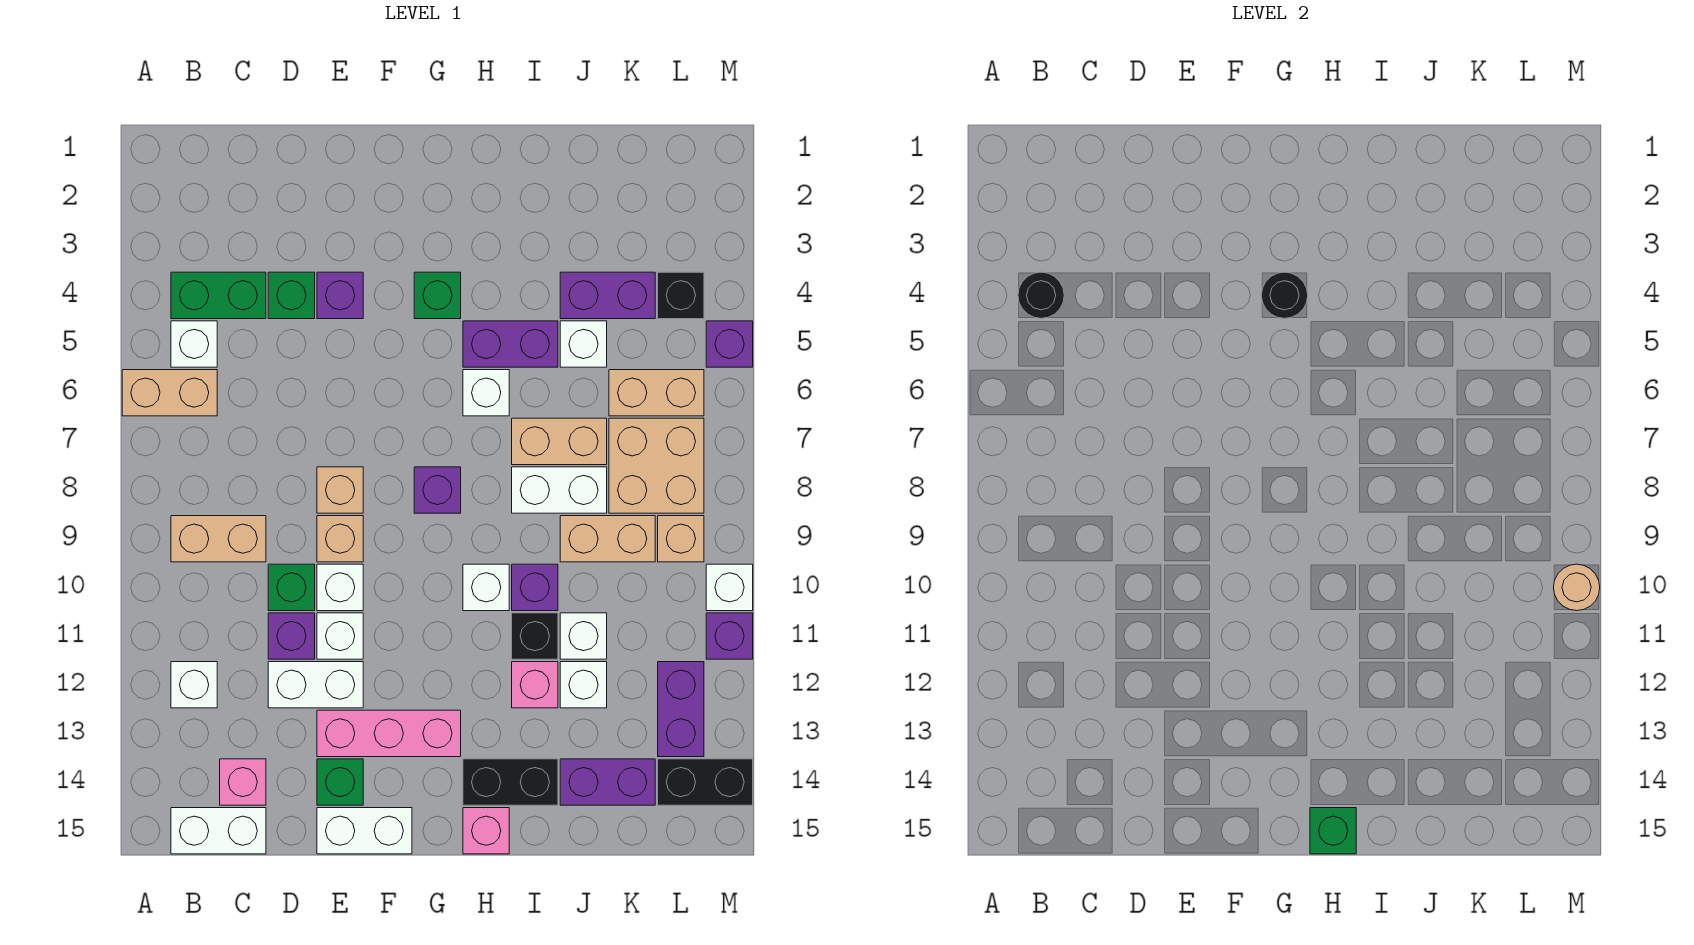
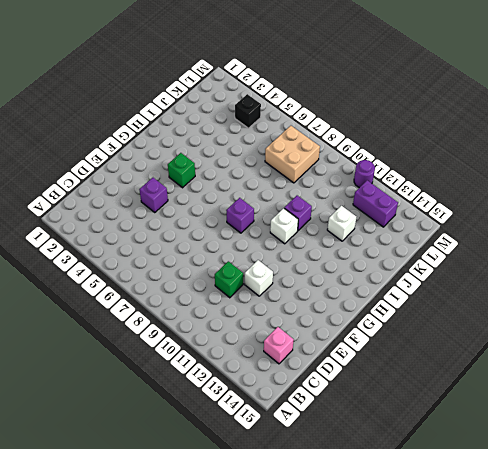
purple 1x1 round brick [354,160,375,188] -> purple 1x1 brick [706,613,753,659]
none -> tan 1x2 brick [122,370,217,416]
none -> green 1x2 brick [171,272,266,319]
none -> white 1x1 brick [171,321,217,367]
none -> tan 1x2 brick [171,516,266,562]

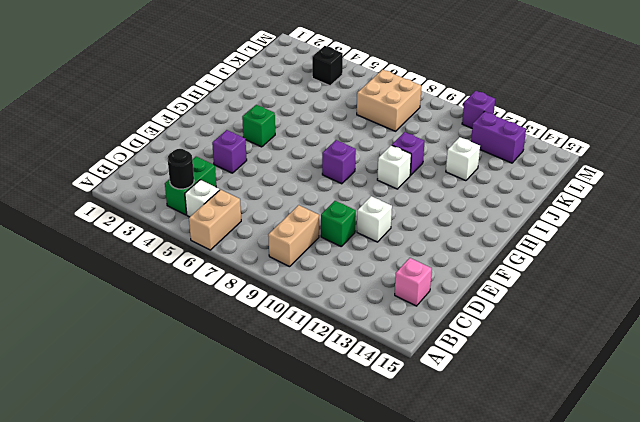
none -> white 1x1 brick [171,662,217,708]
none -> white 1x2 brick [171,808,266,854]
none -> green 1x1 brick [268,272,315,319]
none -> purple 1x1 brick [268,613,315,659]

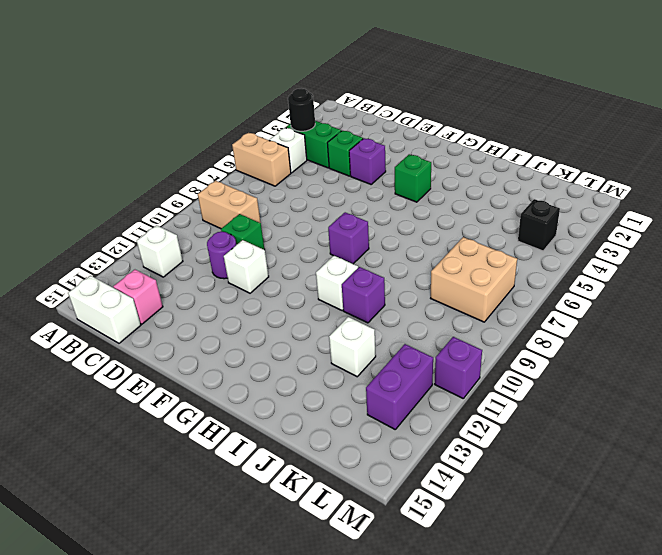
purple 1x1 round brick [207,232,236,279] -> purple 1x1 brick [268,613,315,659]
none -> white 1x2 brick [268,662,363,708]
none -> tan 1x1 brick [317,467,363,513]
none -> tan 1x1 brick [317,516,363,562]
none -> white 1x1 brick [317,564,363,611]

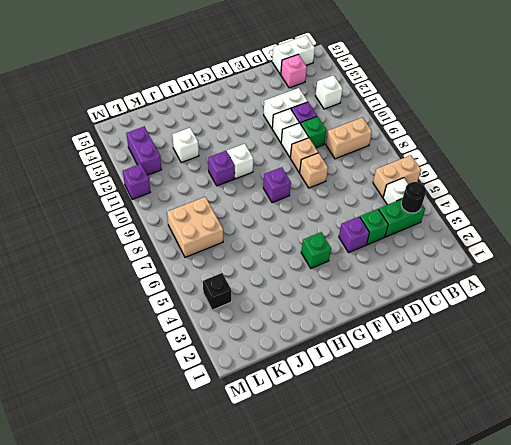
none -> pink 1x3 brick [317,710,461,757]
none -> green 1x1 brick [317,759,363,805]
none -> white 1x2 brick [317,808,412,854]
none -> purple 1x2 brick [463,321,558,367]

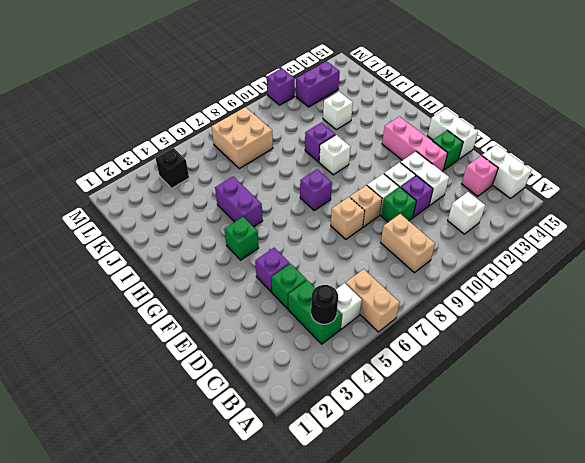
none -> white 1x1 brick [463,370,509,416]
none -> black 1x2 brick [463,759,558,805]
none -> pink 1x1 brick [463,808,509,854]
none -> tan 1x2 brick [512,418,607,465]

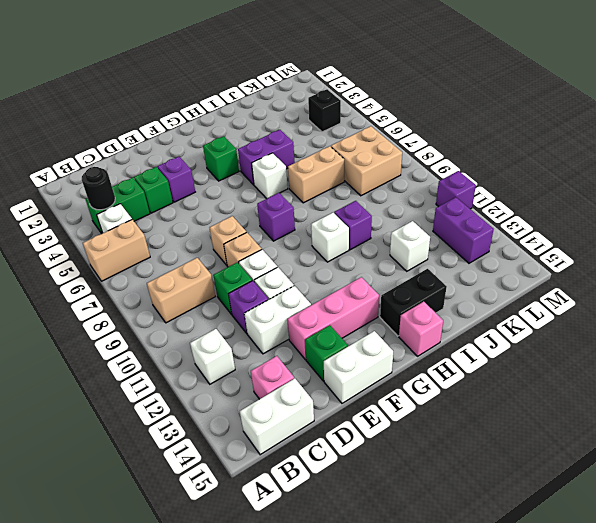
none -> white 1x2 brick [512,467,607,513]
none -> black 1x1 brick [512,613,558,659]
none -> pink 1x1 brick [512,662,558,708]
none -> purple 1x2 brick [560,272,655,319]

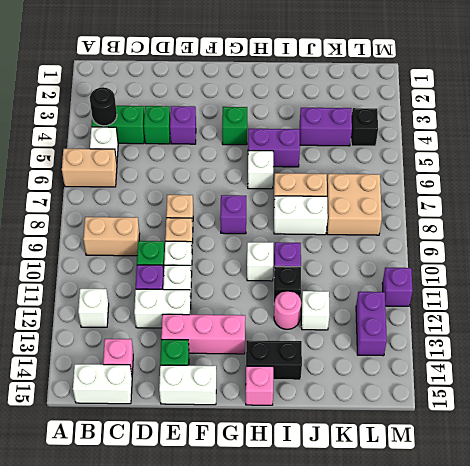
pink 1x1 round brick [274,291,301,329] -> pink 1x1 brick [512,662,558,708]
none -> white 1x1 brick [560,321,607,367]
none -> tan 1x2 brick [560,516,655,562]
none -> white 1x1 brick [560,613,607,659]
none -> purple 1x2 brick [560,759,655,805]

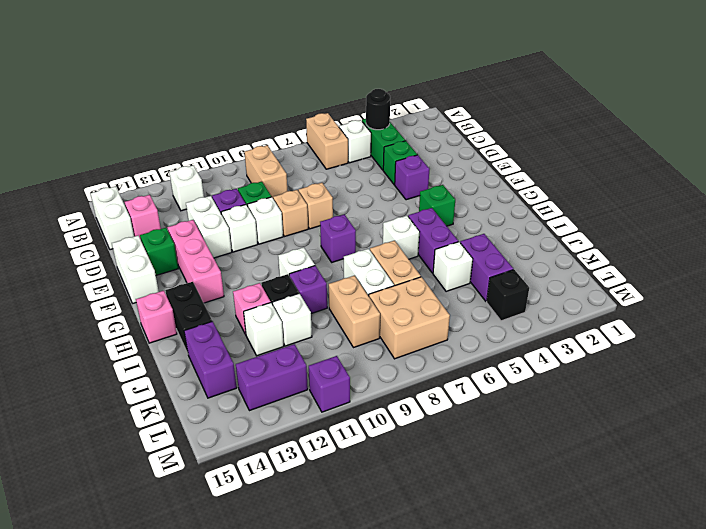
none -> tan 1x2 brick [609,370,704,416]
none -> tan 1x1 brick [658,516,704,562]
none -> black 1x2 brick [658,759,753,805]
none -> purple 1x1 brick [706,321,753,367]

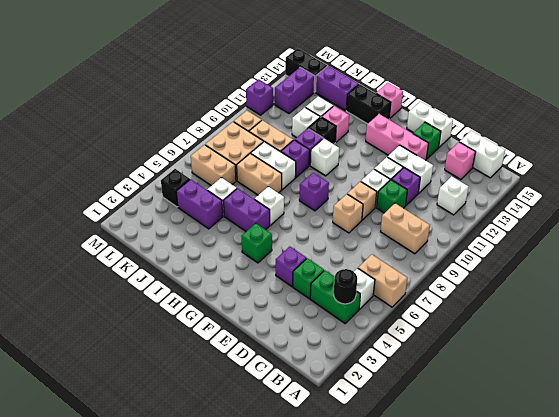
purple 1x1 brick [281,140,309,177] -> purple 1x1 brick moved to [706,321,753,367]
none -> white 1x1 brick [706,564,753,611]
none -> black 1x1 round brick [1261,272,1308,318]
none -> green 1x1 brick [1310,808,1356,854]
none -> tan 1x1 round brick [1554,564,1600,611]

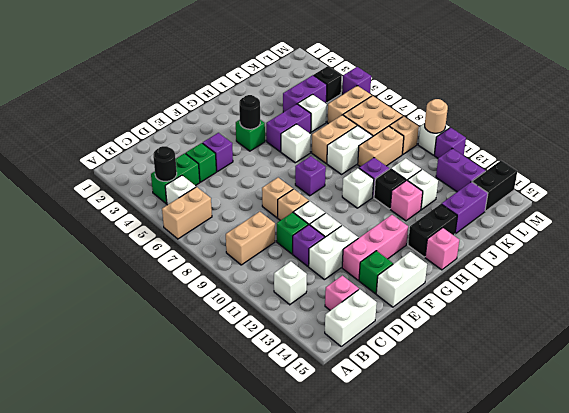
none -> green 1x1 brick [1310,808,1356,854]

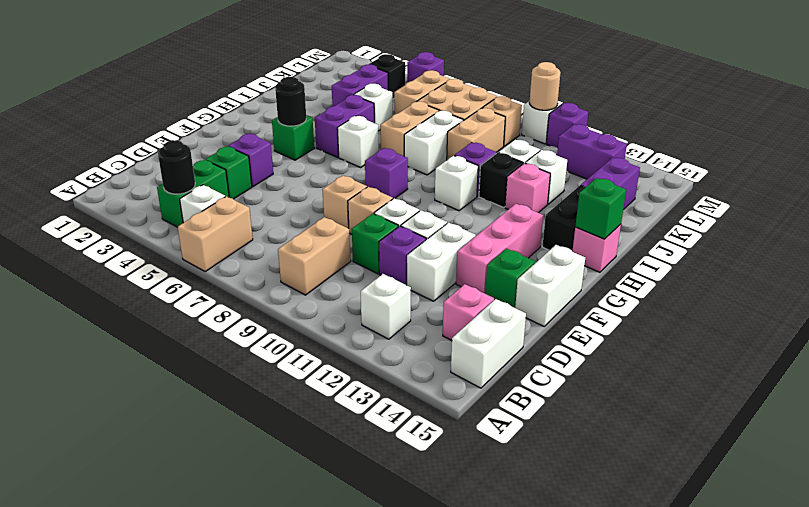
none -> black 1x2 brick [658,759,753,805]

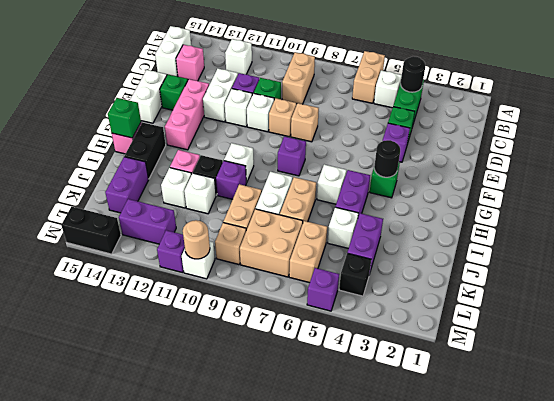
black 1x2 brick [61,207,121,254] -> black 1x2 brick turned to [658,759,753,805]

